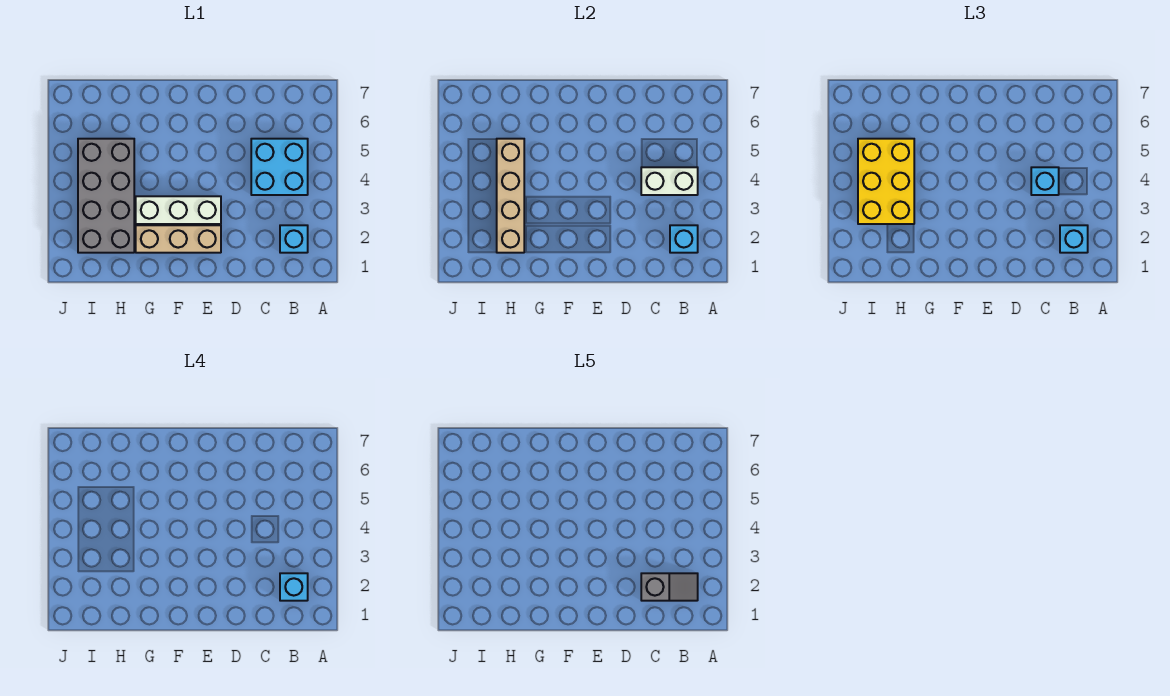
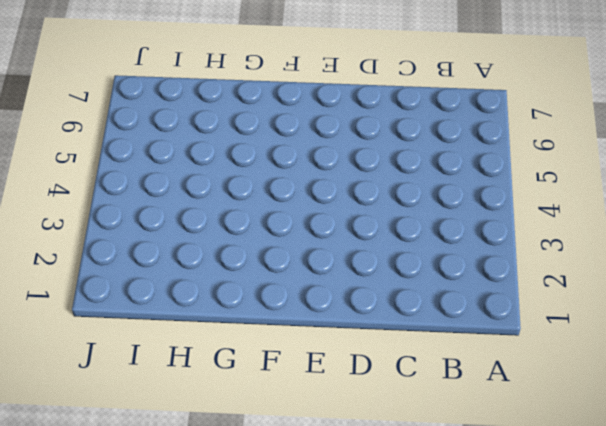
none -> cyan 1x1 brick [280,225,308,253]
none -> cyan 2x2 brick [251,139,308,195]
none -> tan 1x3 brick [136,225,221,253]

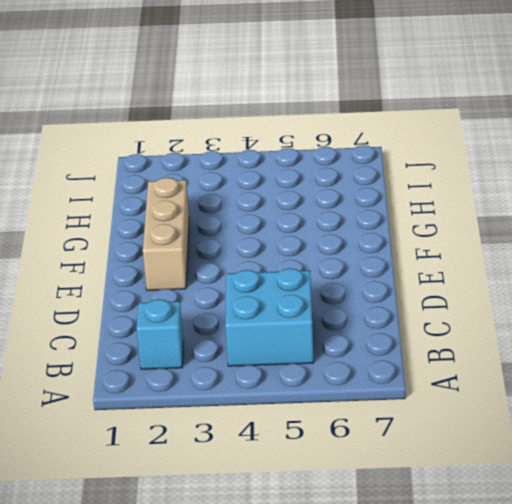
none -> white 1x3 brick [136,196,221,224]
none -> grey 2x4 brick [78,139,134,253]
none -> cyan 1x1 brick [670,225,698,253]

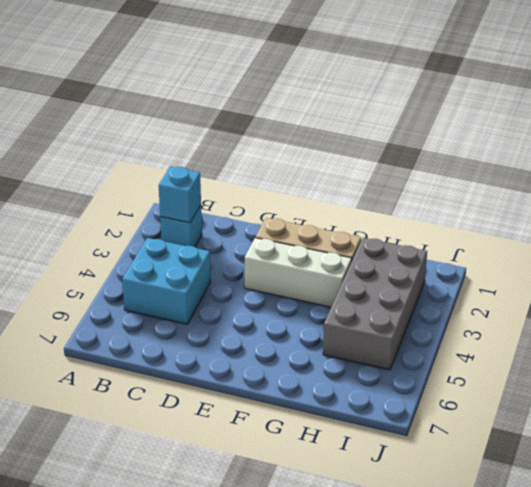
none -> white 1x2 brick [641,167,698,195]
none -> tan 1x4 brick [497,139,524,253]
none -> cyan 1x1 brick [1060,225,1088,253]

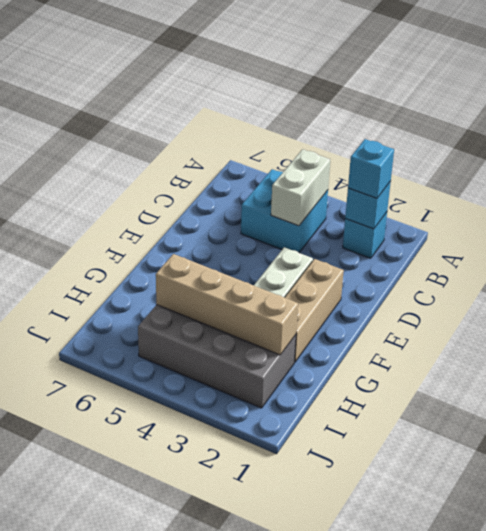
none -> cyan 1x1 brick [1031,167,1059,195]
none -> yellow 2x3 brick [858,139,914,224]
none -> cyan 1x1 brick [280,573,308,601]

